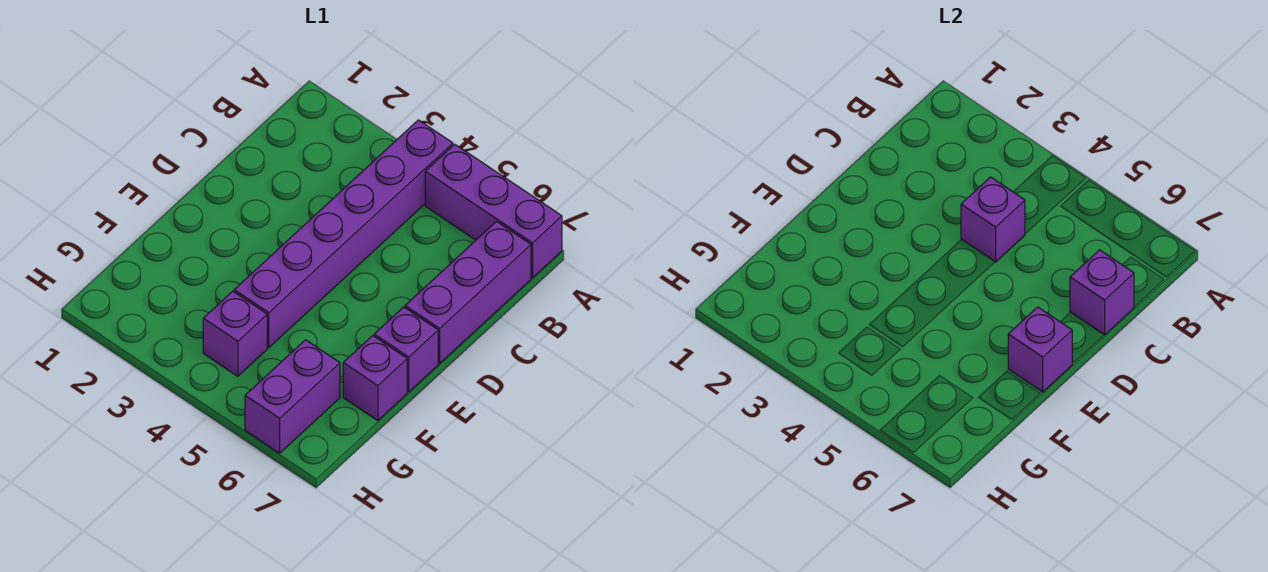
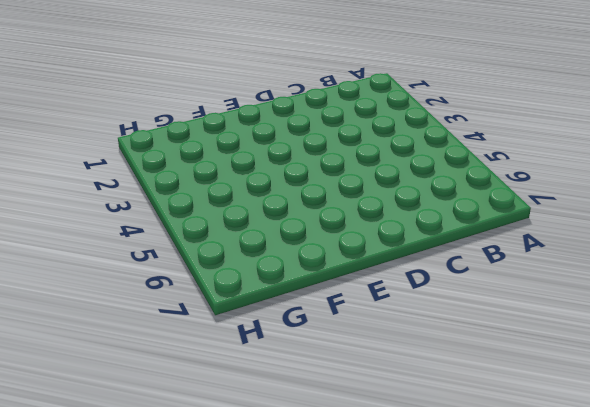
none -> purple 1x6 brick [234,120,453,348]
none -> purple 1x3 brick [425,144,562,278]

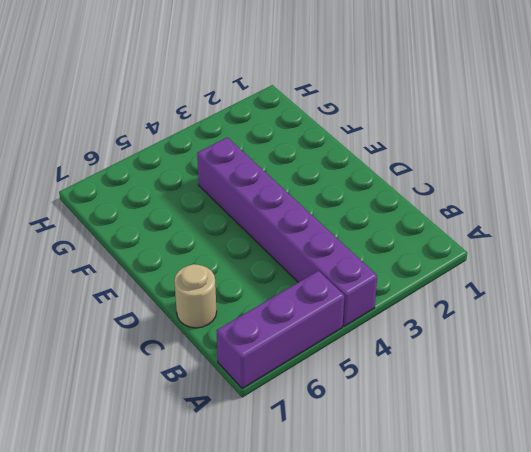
tan 1x1 round brick [174,264,217,328] -> purple 1x3 brick [405,222,531,363]
none -> purple 1x1 brick [374,307,438,392]
none -> purple 1x1 brick [343,336,407,421]

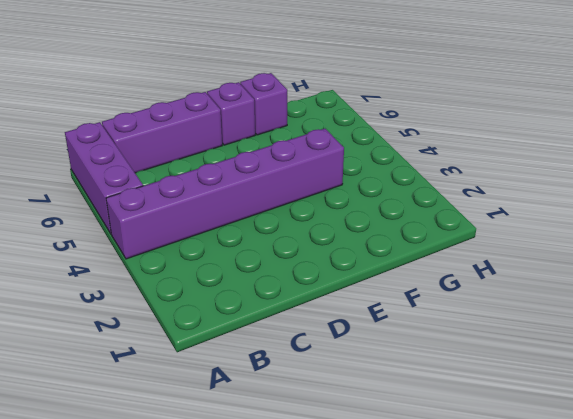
none -> purple 1x1 brick [203,291,267,376]
none -> purple 1x2 brick [245,340,340,453]

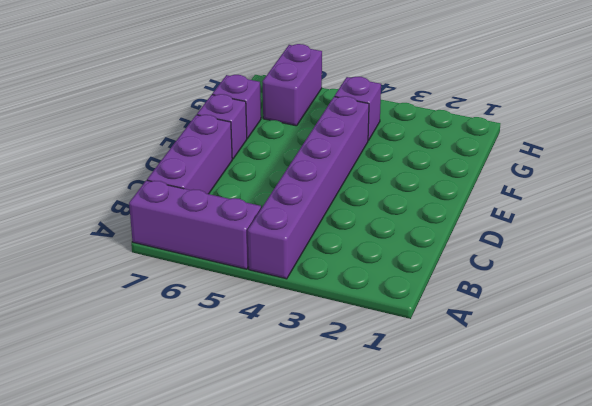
none -> purple 1x1 brick [961,177,1025,262]
none -> purple 1x1 brick [1070,250,1134,335]

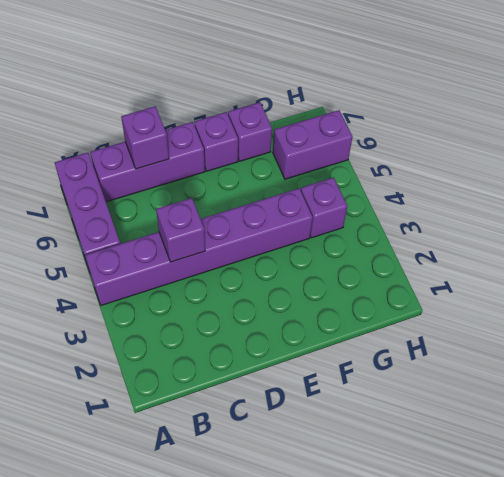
none -> purple 1x1 brick [1008,307,1072,392]

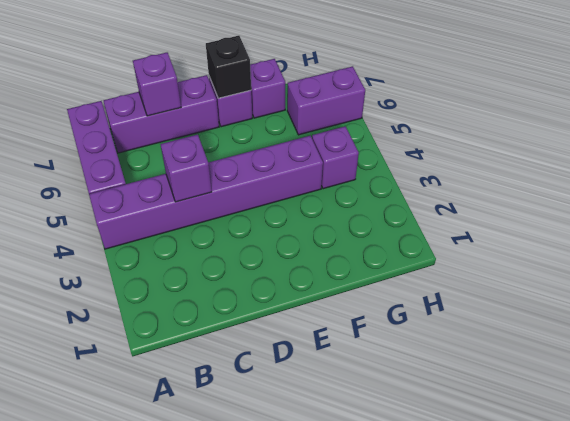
black 1x1 brick [206,36,251,98] -> purple 1x1 brick [1008,307,1072,392]

